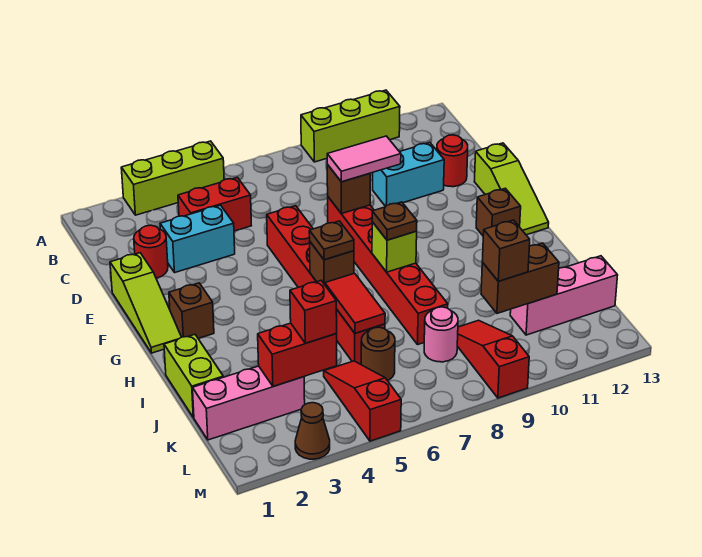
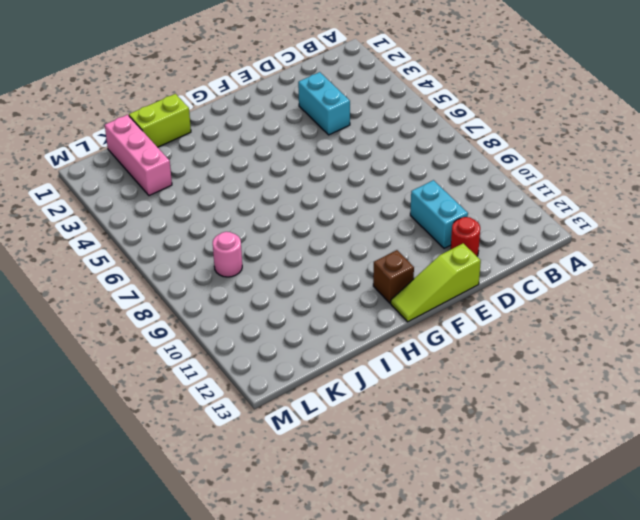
none -> lime 1x3 brick [121,141,224,215]
none -> lime 1x3 brick [301,90,400,162]
none -> red 1x2 brick [178,177,251,231]
none -> red 1x1 round brick [134,225,168,278]

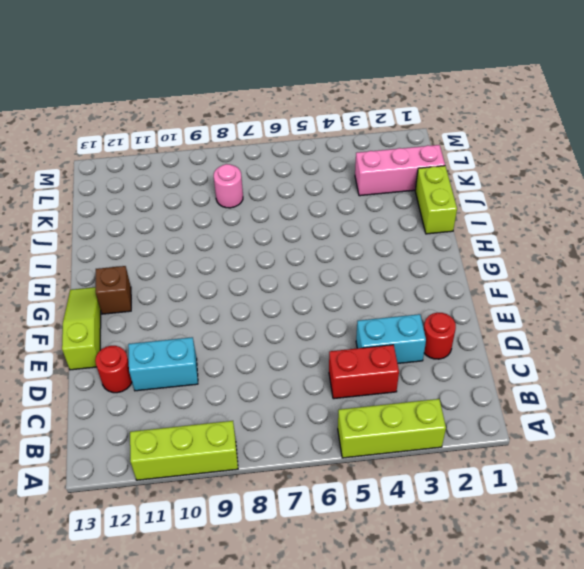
none -> lime 1x3 slope [110,253,181,353]
none -> red 1x6 brick [267,206,385,364]
none -> red 1x6 brick [328,197,448,345]
none -> brown 1x1 brick [169,283,214,338]

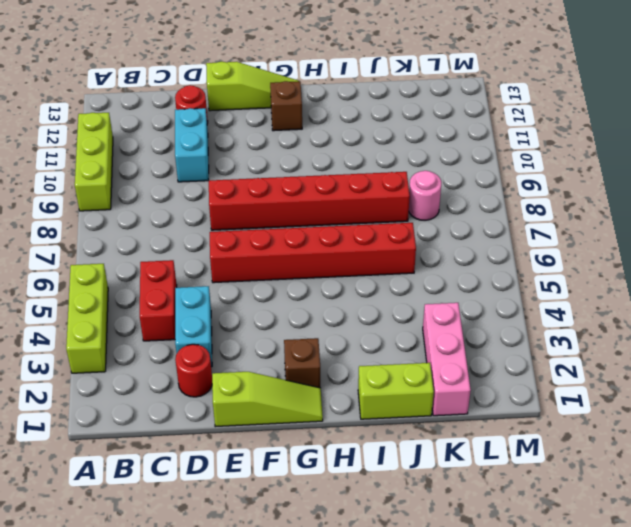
none -> red 1x3 slope [324,361,401,441]
none -> brown 1x1 round brick [361,327,395,381]
none -> red 1x3 slope [457,320,529,398]
none -> pink 1x3 brick [510,256,618,335]

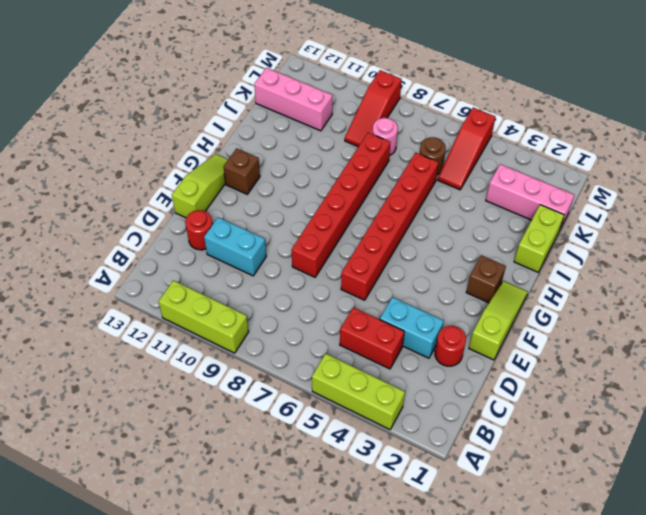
none -> brown 1x1 cone [295,403,330,459]
none -> brown 1x1 brick [327,165,370,214]
none -> brown 1x1 brick [310,242,354,285]
none -> lime 1x1 brick [372,222,417,272]

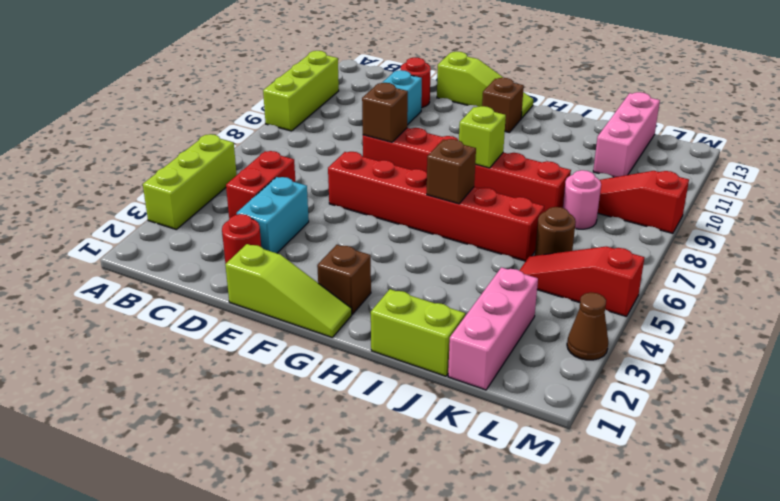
none -> red 1x2 tile [325,273,385,333]
none -> red 1x2 brick [258,323,337,386]
none -> brown 1x2 brick [481,243,559,313]
none -> pink 1x2 tile [327,136,401,182]

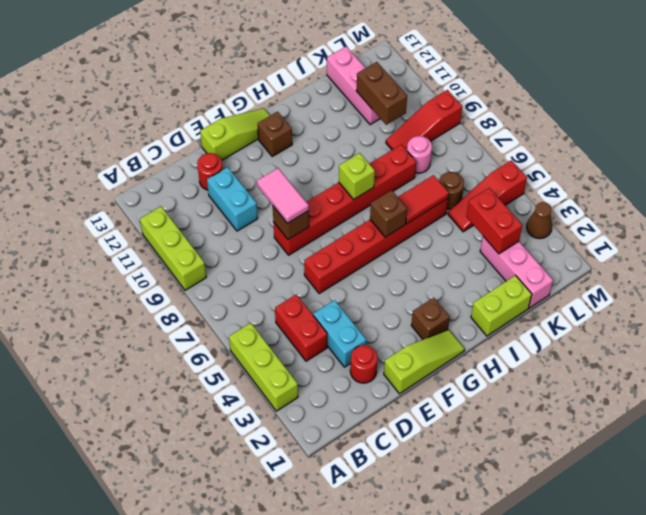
none -> brown 1x1 plate [309,221,354,260]
none -> brown 1x1 plate [372,202,417,240]
none -> red 1x1 brick [290,281,337,343]
none -> brown 1x1 brick [482,220,530,281]

